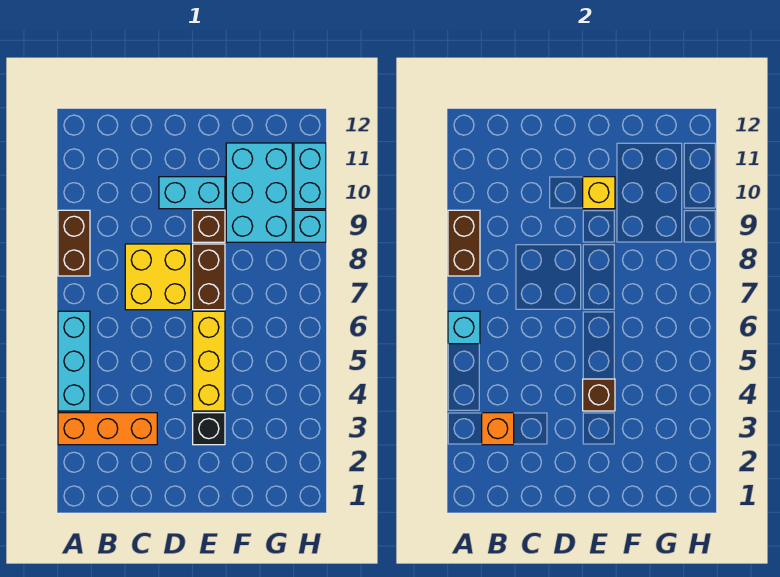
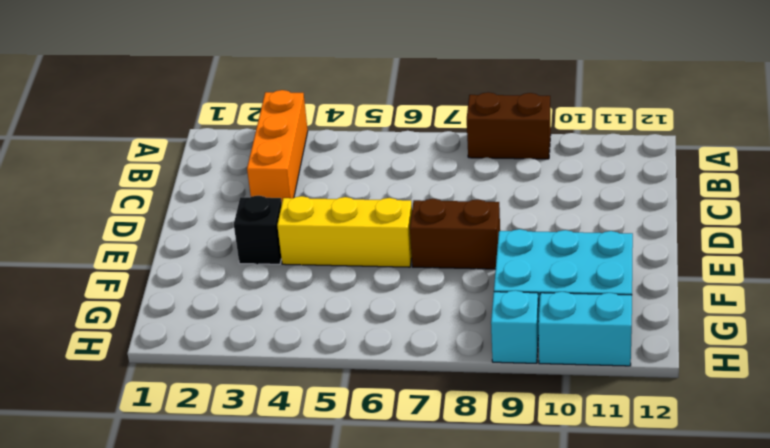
none -> cyan 1x3 brick [58,311,90,411]
none -> yellow 2x2 brick [125,244,191,310]
none -> cyan 1x2 brick [159,177,225,209]

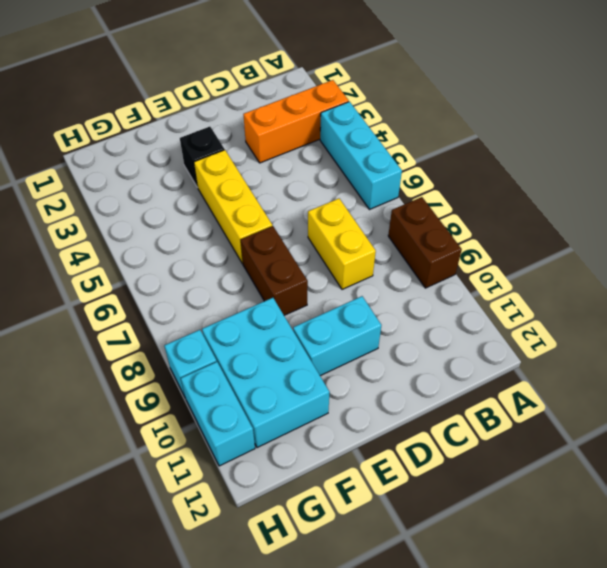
yellow 1x2 brick [308,199,376,289] -> yellow 2x2 brick [125,244,191,310]
none -> brown 1x1 brick [193,210,225,242]
none -> cyan 1x1 brick [448,311,480,344]
none -> brown 1x2 brick [448,210,480,276]

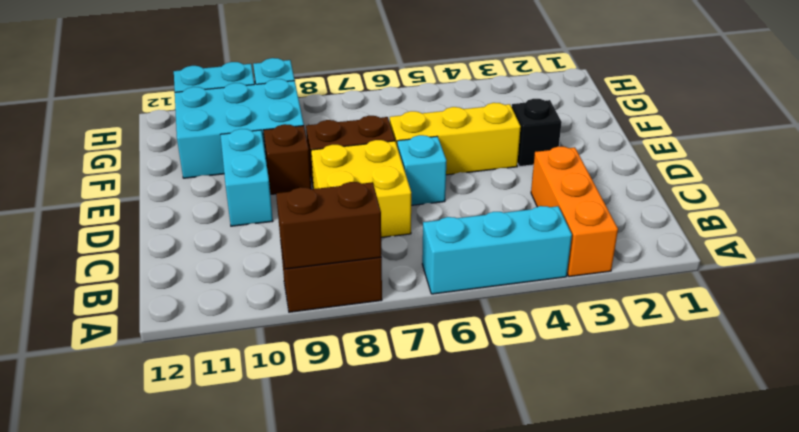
cyan 1x1 brick [397,135,446,205] -> cyan 1x1 brick moved to [448,311,480,344]
none -> orange 1x1 brick [482,413,514,445]
none -> brown 1x1 brick [583,379,615,411]
none -> yellow 1x1 brick [583,177,615,209]

